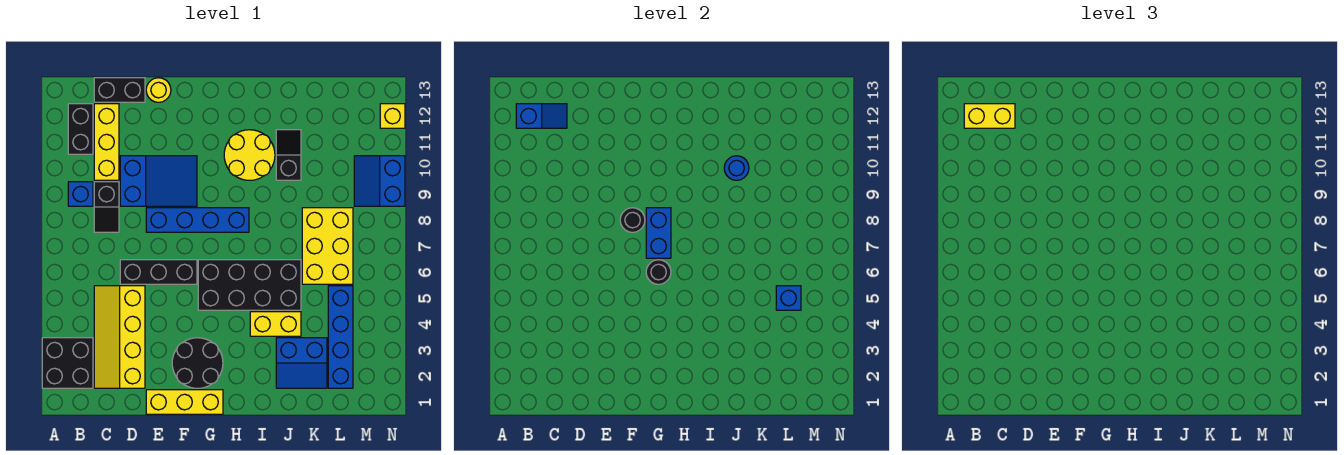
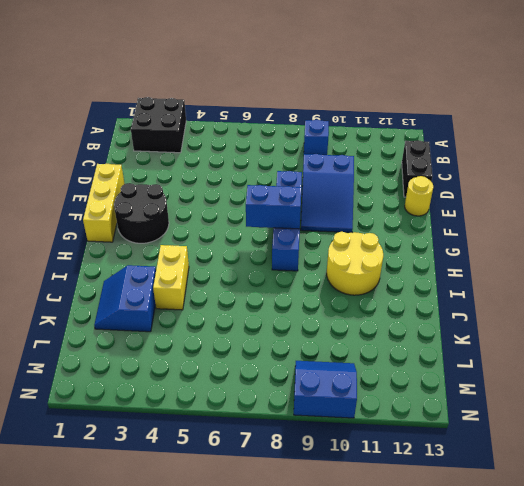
none -> black 1x2 brick [68,104,93,154]
none -> yellow 2x4 slope [94,286,145,388]
none -> black 1x2 slope [94,182,119,232]

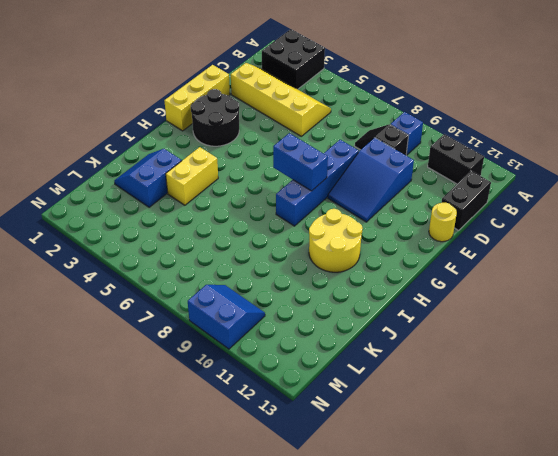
none -> yellow 1x3 brick [94,104,119,180]
none -> black 1x3 brick [120,260,197,284]
none -> black 2x4 brick [198,260,301,310]

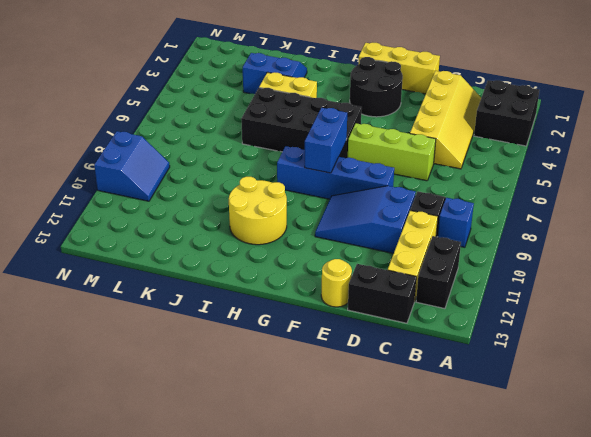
lime 1x3 brick [348,123,436,181] -> black 1x3 brick [120,260,197,284]
none -> black 1x2 slope [276,130,301,180]
none -> yellow 2x3 brick [302,208,353,284]
none -> blue 1x4 brick [328,286,353,388]

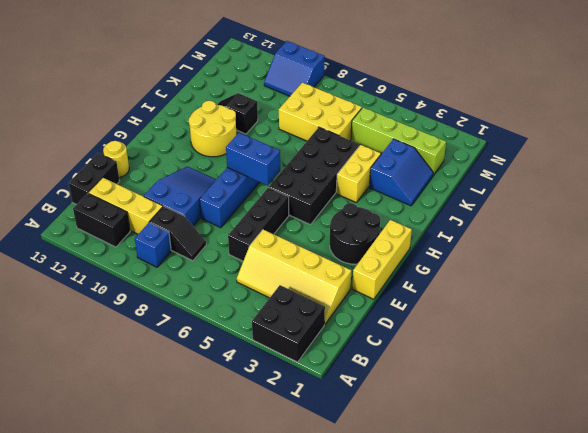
lime 1x4 brick [351,107,446,175] -> blue 1x4 brick [328,286,353,388]
none -> yellow 1x1 brick [380,104,405,128]
none -> blue 1x2 slope [516,104,567,128]
none -> black 1x1 round brick [620,208,645,232]

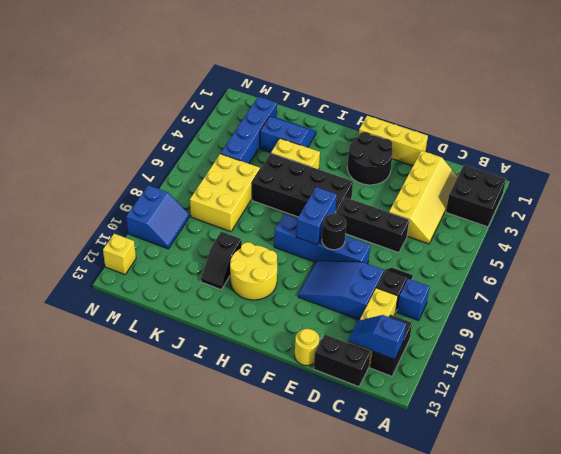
none -> black 1x1 round brick [646,260,671,284]
none -> blue 1x1 round brick [724,156,749,180]
none -> blue 1x1 brick [776,286,801,310]

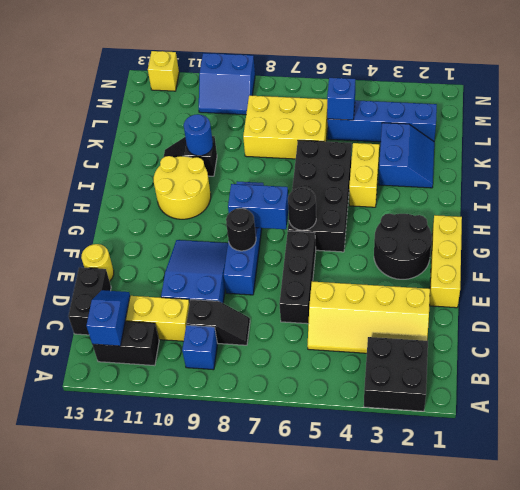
none -> yellow 1x2 brick [964,104,1015,128]

